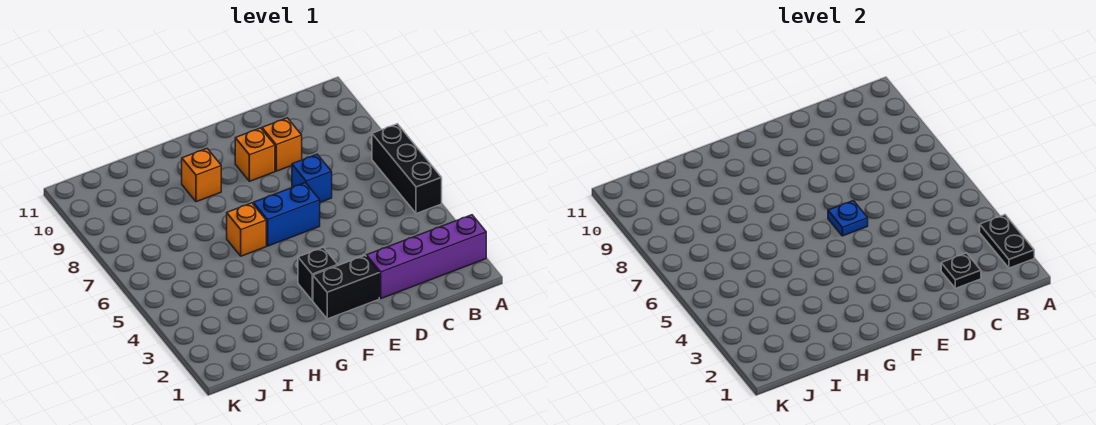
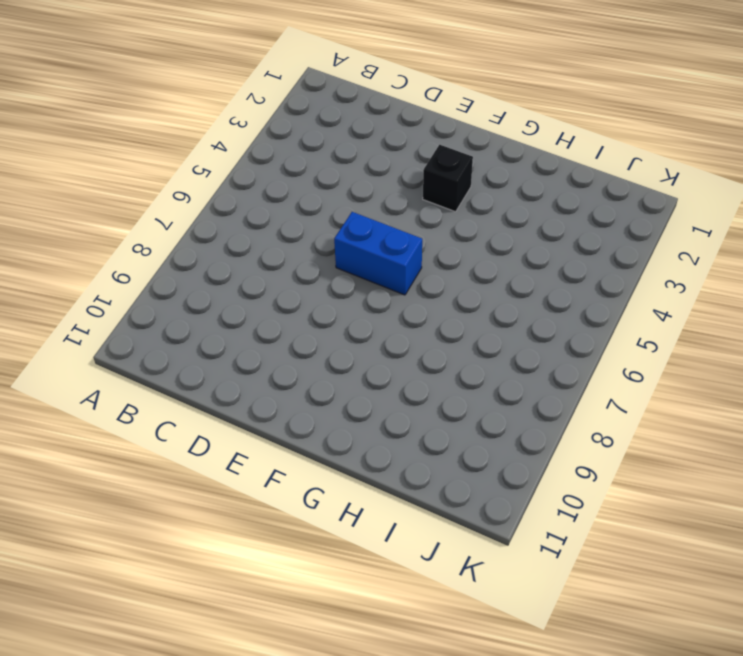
none -> purple 1x4 brick [366,215,486,298]
none -> black 1x3 brick [372,124,442,214]
none -> blue 1x1 brick [292,154,332,202]

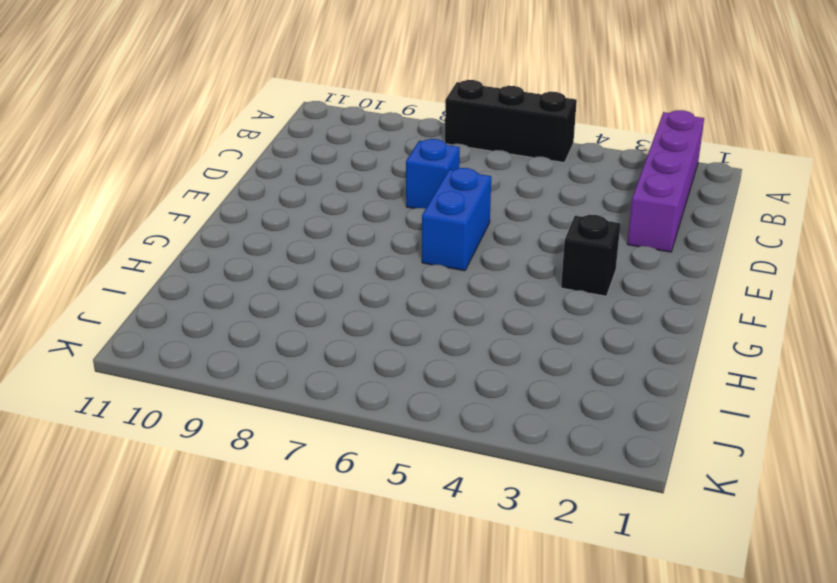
none -> orange 1x1 brick [262,118,302,171]
none -> black 1x2 brick [313,256,379,319]
none -> orange 1x1 brick [235,128,275,181]

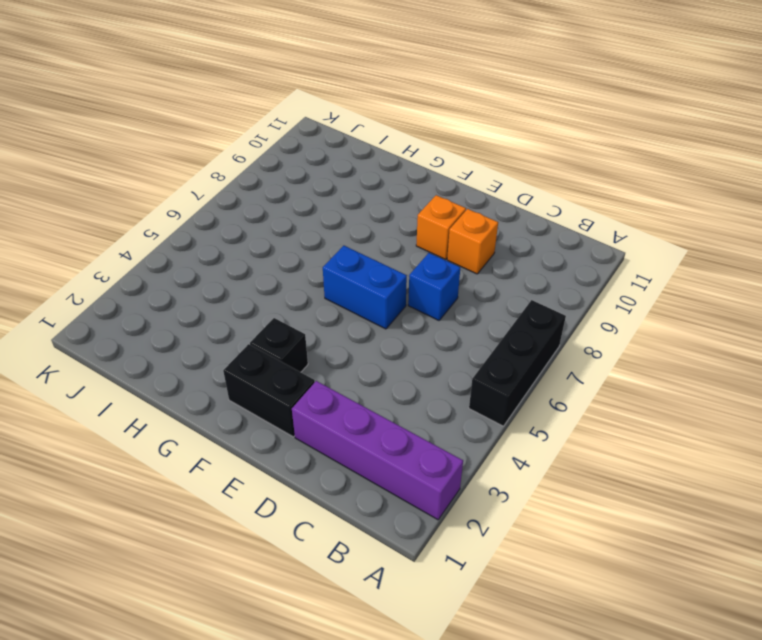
none -> orange 1x1 brick [227,203,266,256]
none -> orange 1x1 brick [182,149,221,202]
none -> black 1x2 plate [980,215,1034,268]

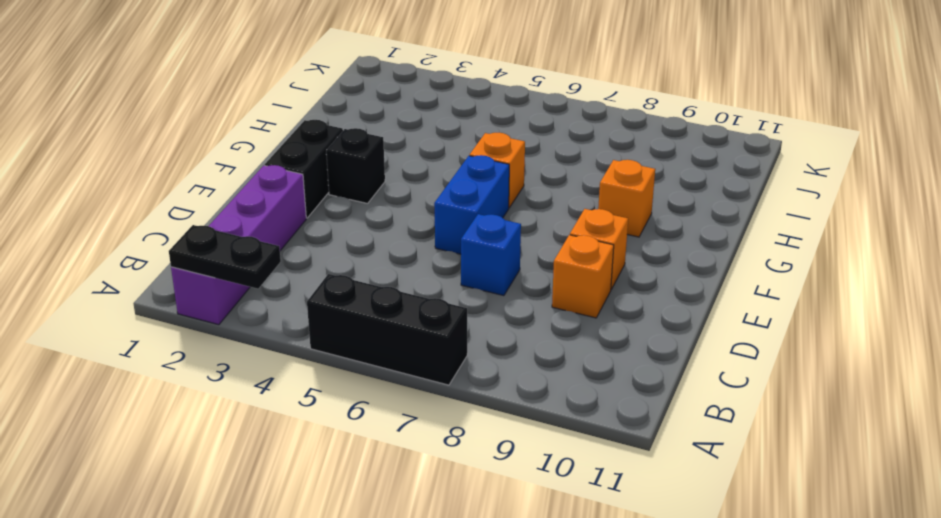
none -> black 1x1 plate [941,253,981,288]
none -> blue 1x1 plate [828,201,868,236]

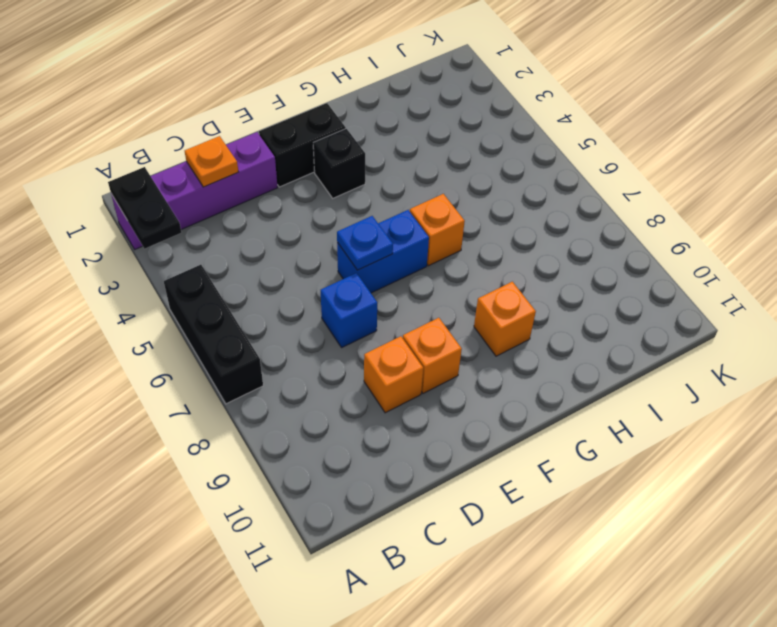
orange 1x1 plate [185,136,238,187] -> black 1x1 plate [941,253,981,288]

